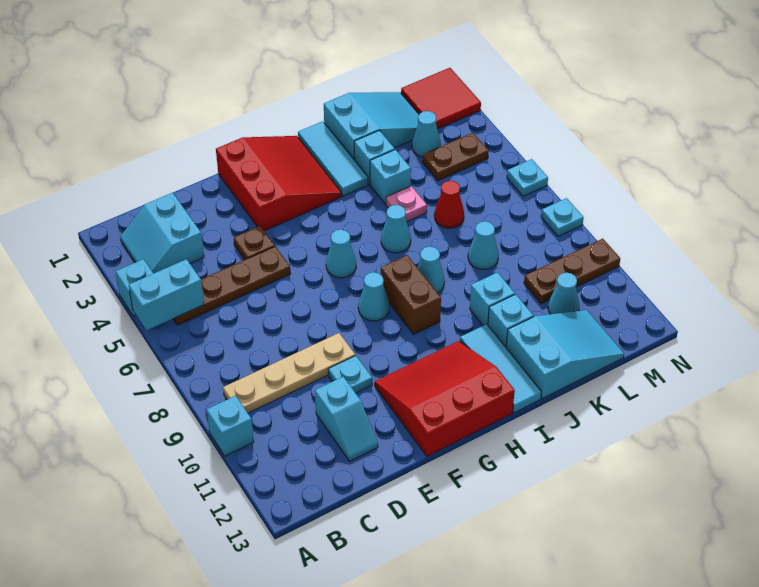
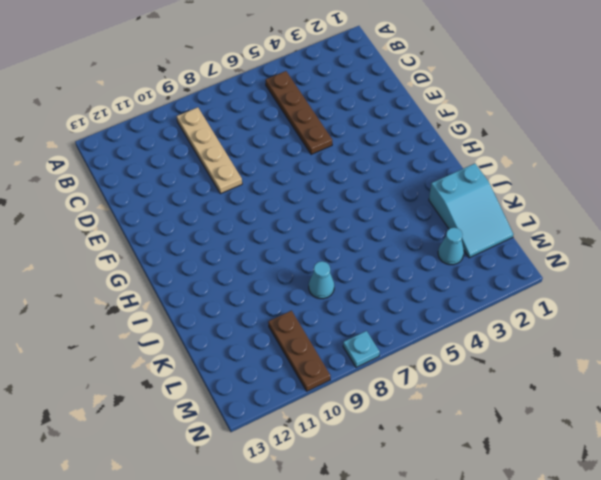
none -> cyan 1x1 brick [116,259,153,316]
none -> cyan 1x1 brick [207,396,254,456]
none -> cyan 2x2 slope [120,193,204,273]
none -> cyan 1x2 slope [315,377,378,461]

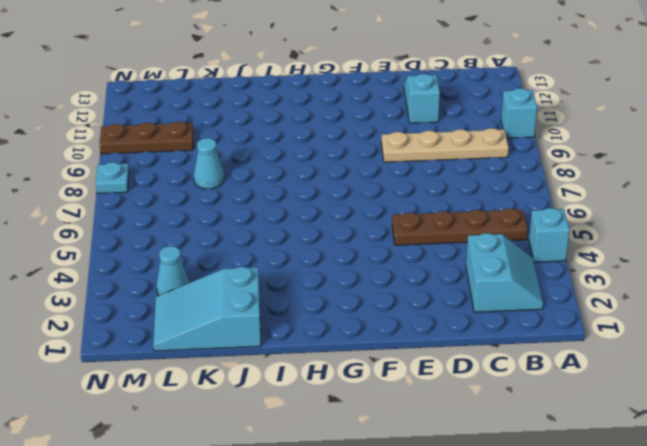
none -> brown 1x1 plate [234,226,275,260]
none -> cyan 1x1 plate [328,356,372,393]
none -> red 3x3 slope [216,136,342,231]
none -> red 3x3 slope [375,341,515,456]

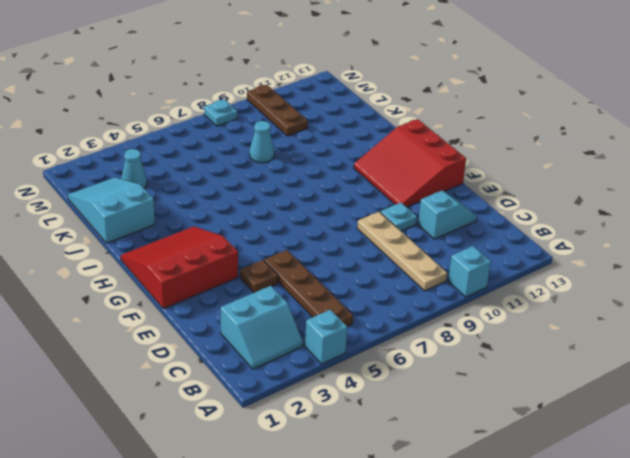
none -> cyan 1x1 cone [326,230,356,278]
none -> cyan 1x1 cone [358,272,389,321]
none -> brown 1x2 brick [381,255,441,334]
none -> cyan 1x3 tile [298,121,368,196]

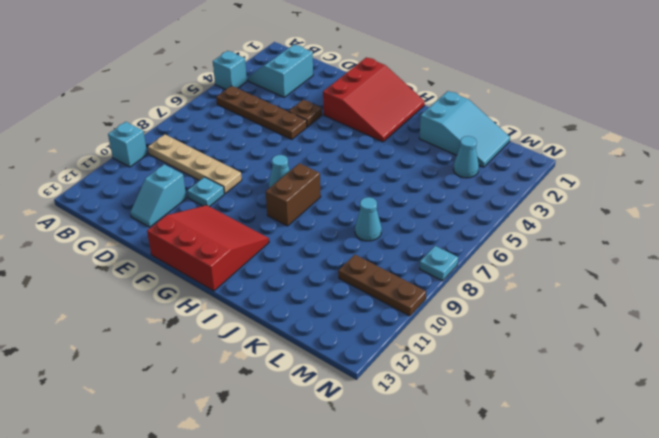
none -> cyan 1x1 cone [326,230,356,278]
none -> cyan 1x3 tile [298,121,368,196]
none -> cyan 1x1 cone [381,205,411,253]
none -> cyan 1x1 cone [417,247,445,293]

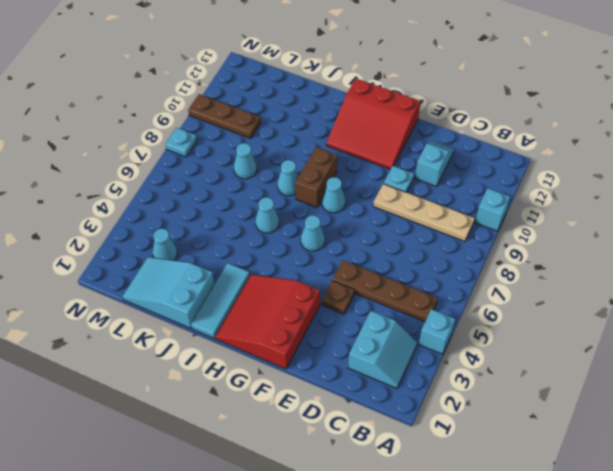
none -> cyan 1x3 tile [460,324,541,413]
none -> cyan 1x1 brick [354,130,395,185]
none -> cyan 1x1 brick [370,150,411,204]
none -> pink 1x1 plate [386,186,427,222]

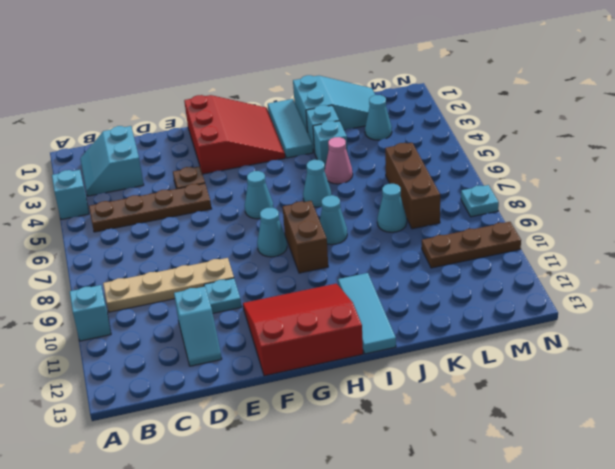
pink 1x1 cone [325,137,353,184] -> pink 1x1 plate [386,186,427,222]
brown 1x3 brick [385,143,440,229] -> none
none -> cyan 1x1 brick [470,272,515,326]
none -> cyan 1x1 brick [488,294,533,347]
none -> cyan 2x3 slope [506,310,624,399]
none -> red 1x1 cone [434,181,464,228]

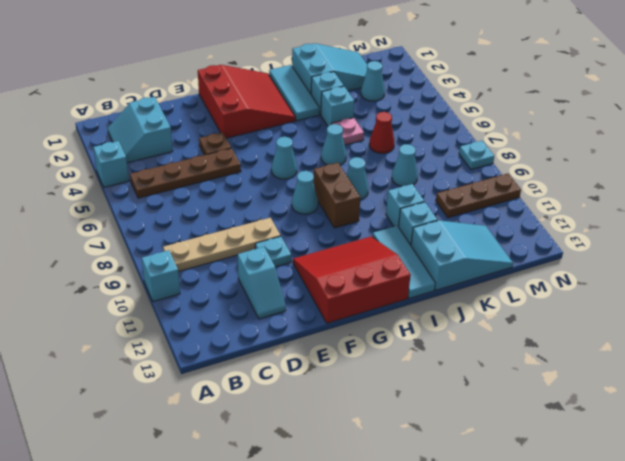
none -> brown 1x2 plate [422,133,489,181]
none -> cyan 1x1 cone [548,273,580,314]
none -> red 2x2 tile [401,68,481,129]
none -> cyan 1x1 plate [507,159,548,196]

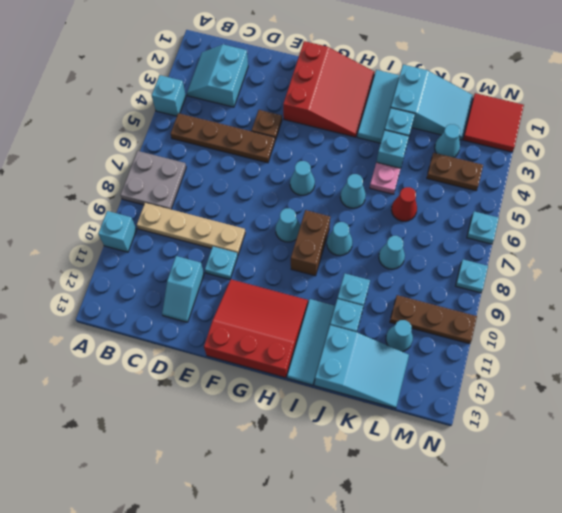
grey 2x2 plate [121,151,186,209] -> none
none -> cyan 1x2 brick [129,259,204,330]

